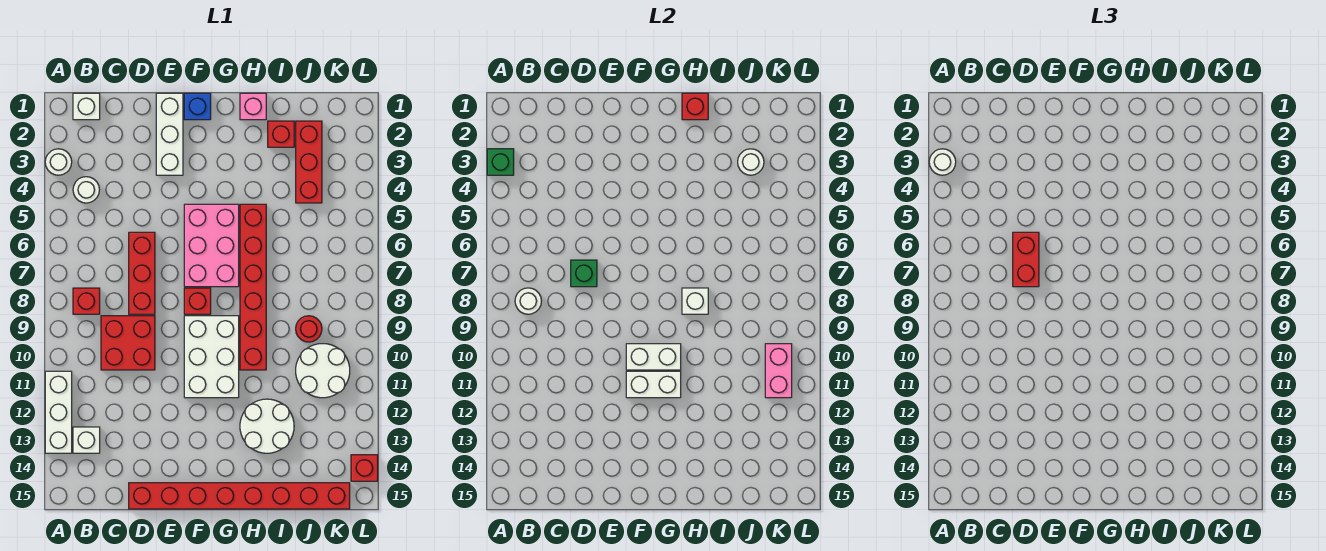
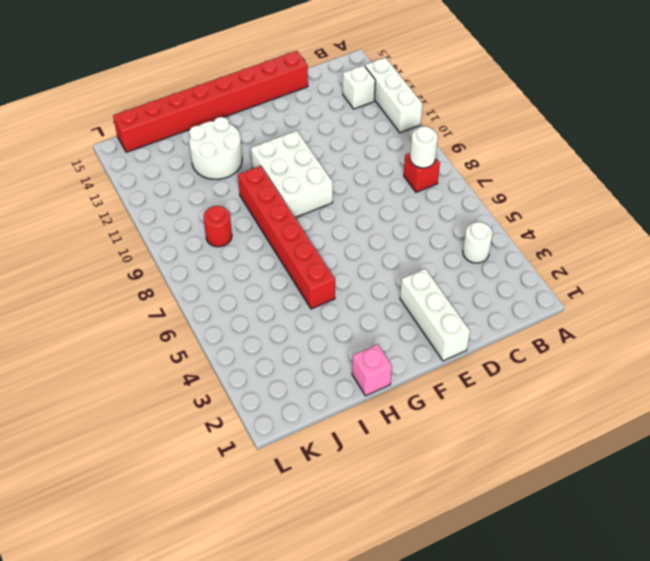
none -> white 1x1 round brick [45,149,72,175]
none -> white 1x1 brick [73,93,100,120]
none -> red 2x2 brick [101,316,155,370]
none -> red 1x3 brick [129,232,155,314]

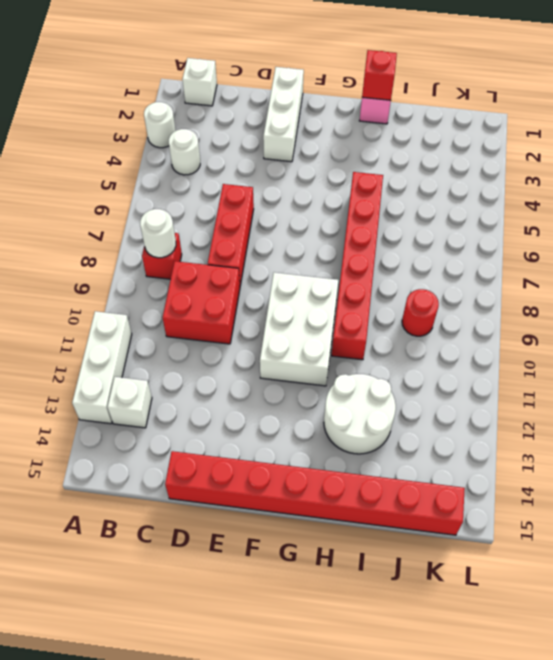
none -> blue 1x1 brick [184,93,211,120]
none -> pink 2x3 brick [184,204,239,287]
none -> red 1x1 brick [184,288,211,314]
none -> red 1x1 brick [268,121,294,147]

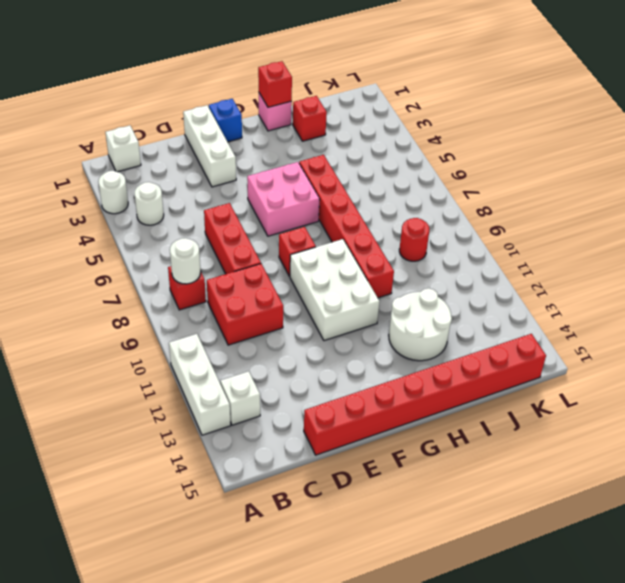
pink 2x2 brick [247,162,320,236] -> pink 2x3 brick [184,204,239,287]
none -> red 1x3 brick [296,121,322,203]
none -> white 2x2 round brick [296,344,350,398]
none -> red 1x1 brick [351,455,378,481]
none -> green 1x1 brick [487,149,514,175]

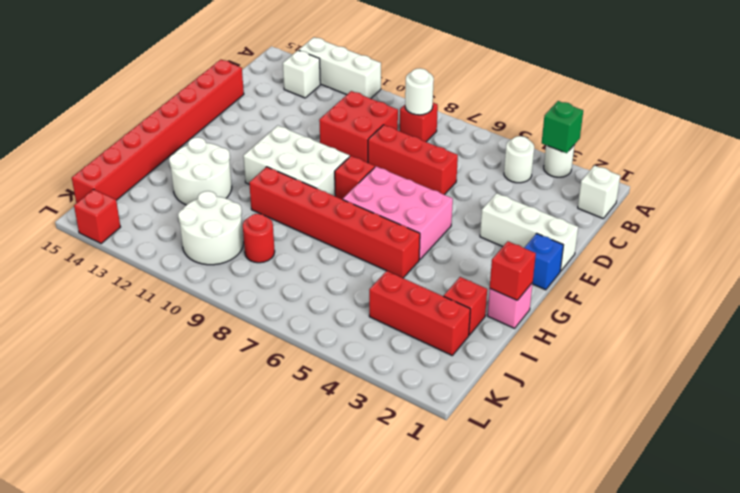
none -> green 1x1 brick [571,260,597,287]
none -> white 1x2 brick [626,344,681,370]
none -> white 1x2 brick [626,371,681,398]
none -> white 1x1 brick [682,288,708,314]

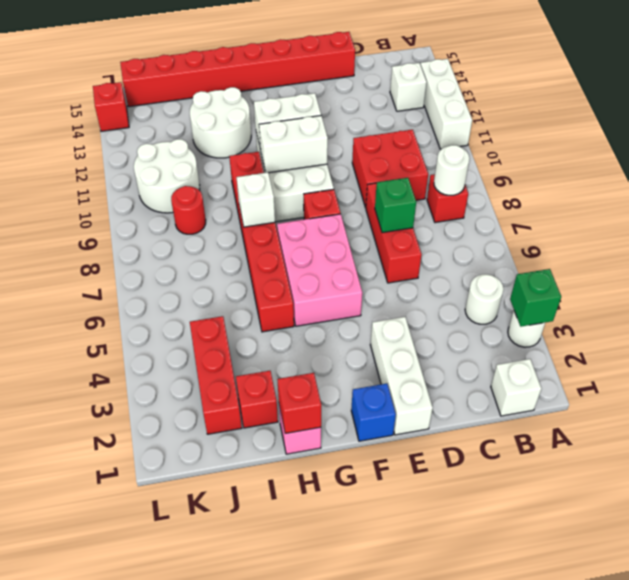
none -> white 1x1 round brick [738,149,764,175]
none -> pink 1x2 brick [765,344,792,398]
none -> white 1x1 round brick [929,149,956,175]
none -> red 1x2 brick [1013,232,1039,287]

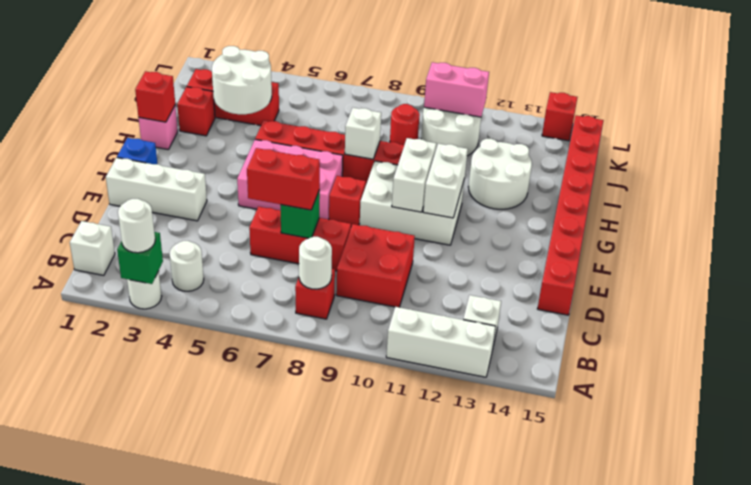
white 2x2 round brick [212,46,272,114] -> white 1x1 round brick [738,149,764,175]

